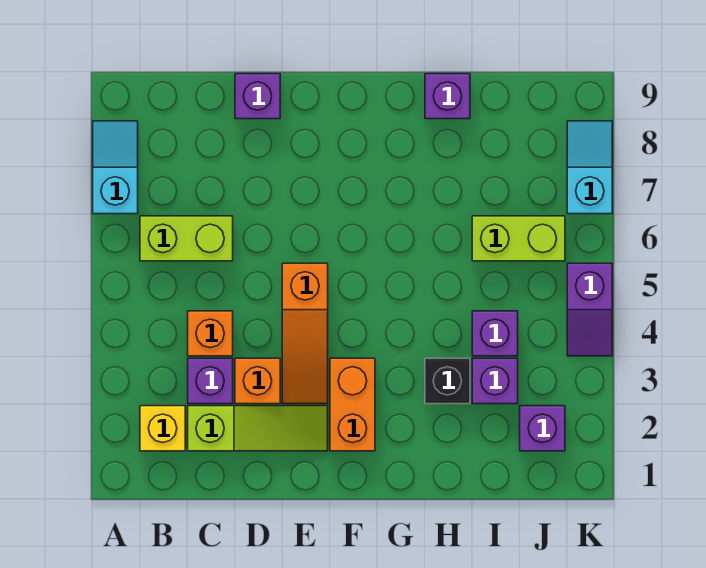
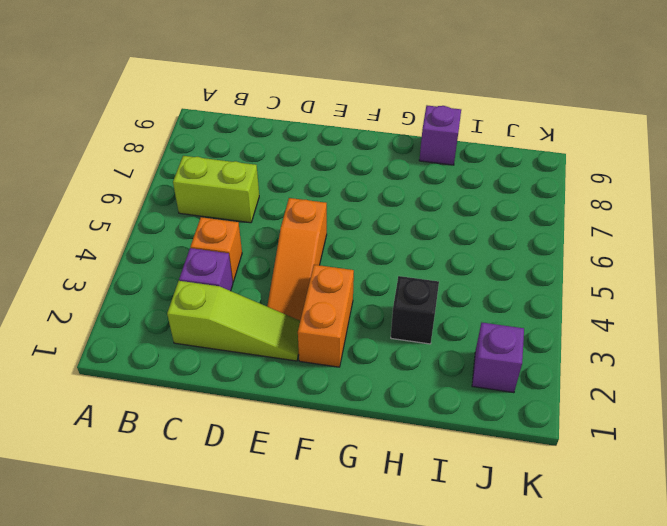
none -> cyan 1x2 slope [93,121,138,214]
none -> yellow 1x1 brick [140,406,185,451]
none -> orange 1x1 brick [235,358,280,404]

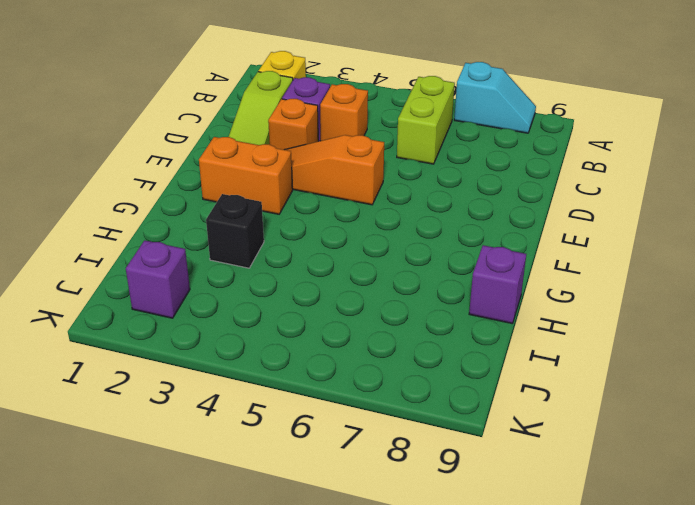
none -> purple 1x1 brick [235,74,280,119]
none -> purple 1x1 brick [472,358,518,404]
none -> purple 1x1 brick [472,311,518,356]

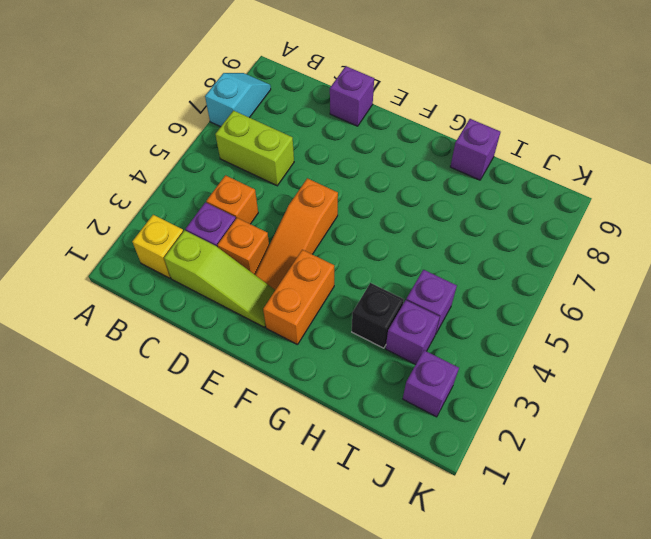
none -> lime 1x2 brick [472,216,565,261]
none -> purple 1x2 slope [567,263,612,356]
none -> cyan 1x2 slope [567,121,612,214]

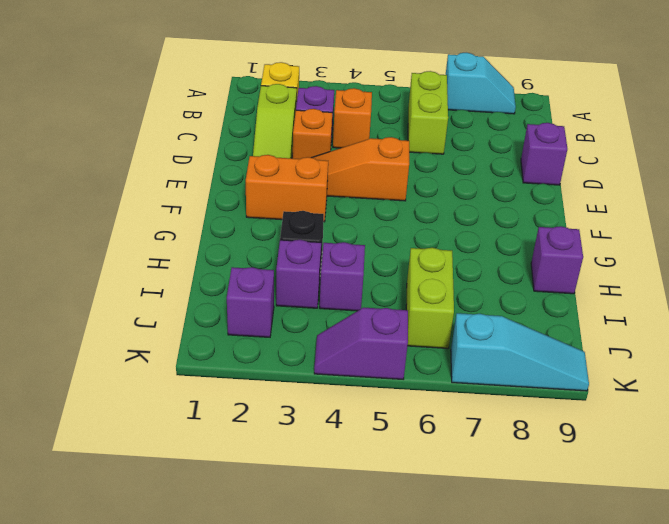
cyan 1x3 slope [451,313,589,391] -> cyan 1x2 slope [567,121,612,214]

